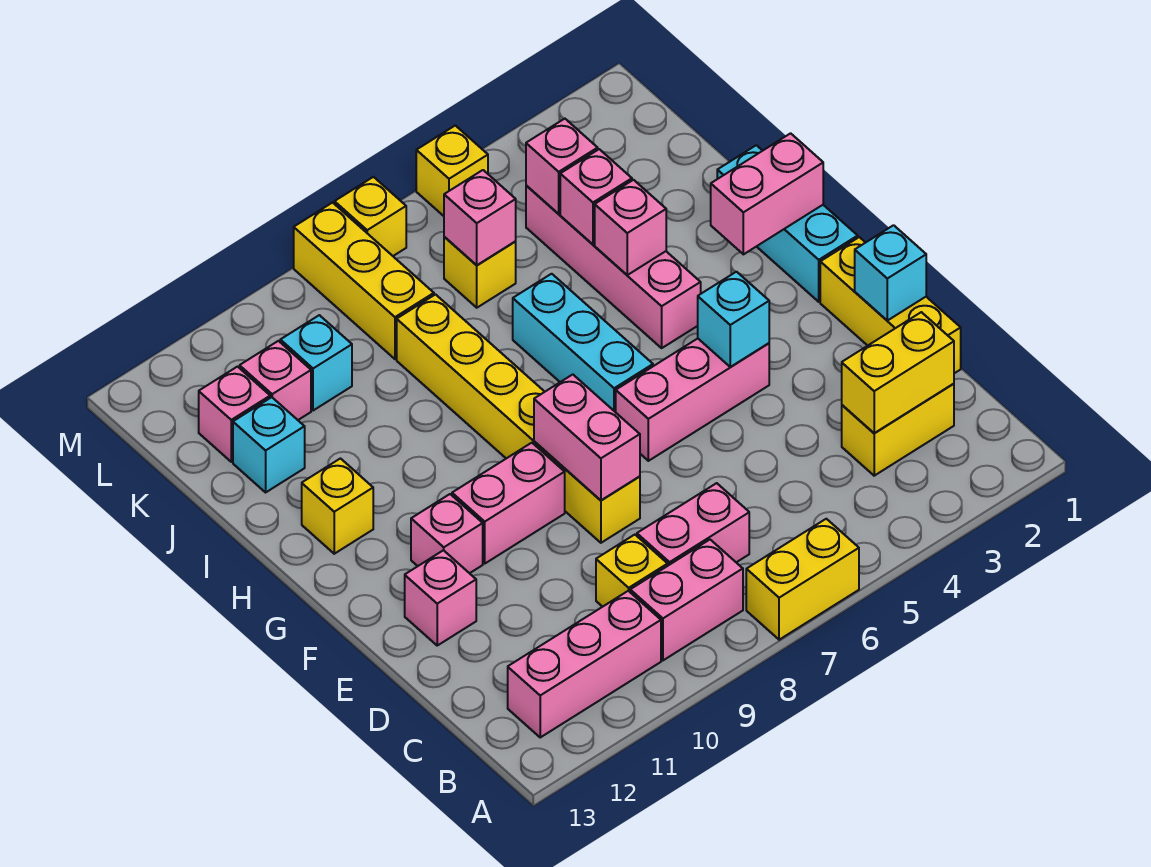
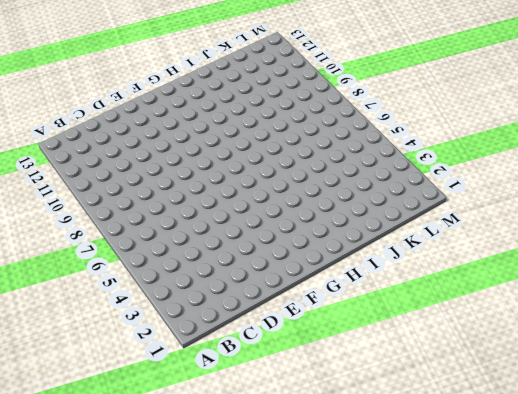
none -> yellow 1x2 brick [746,519,859,640]
none -> pink 1x2 brick [630,540,743,660]
none -> pink 1x3 brick [508,591,661,737]
none -> yellow 1x2 brick [842,384,954,476]

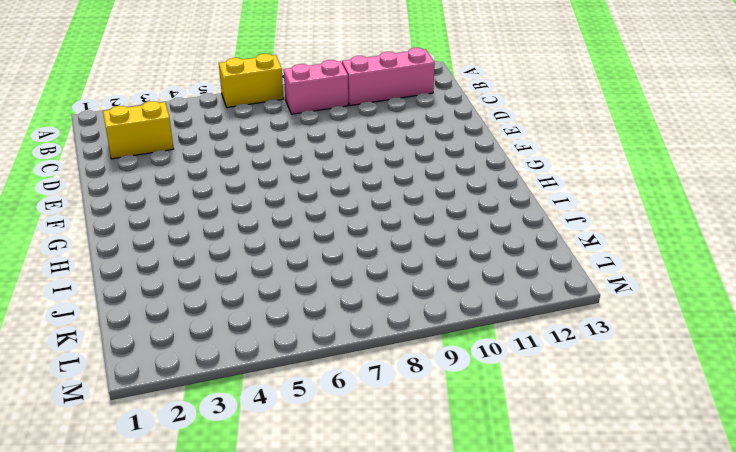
none -> pink 1x2 brick [637,483,749,565]
none -> yellow 1x1 brick [596,535,668,607]
none -> yellow 1x3 brick [820,237,961,373]
none -> yellow 1x6 brick [397,295,640,543]

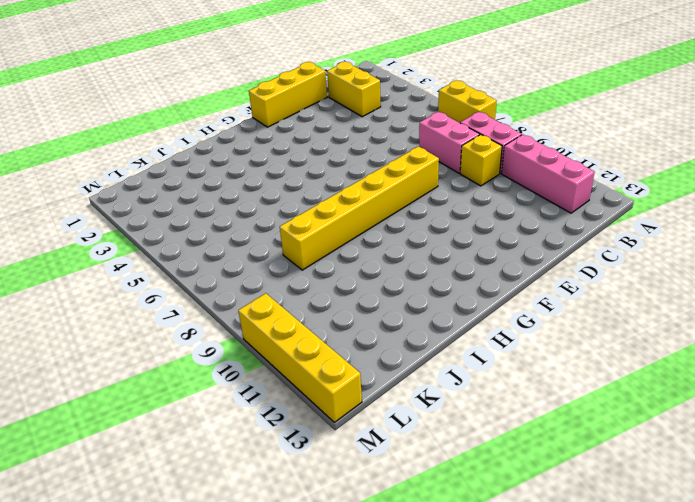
yellow 1x4 brick [238,293,362,422] -> none
none -> pink 1x1 brick [405,550,476,645]
none -> pink 1x3 brick [616,339,769,461]
none -> pink 1x2 brick [452,443,565,563]
none -> pink 1x1 brick [411,494,483,573]

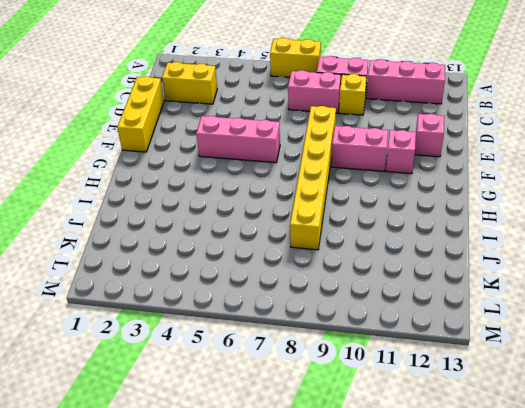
none -> cyan 1x3 brick [717,145,858,302]
none -> cyan 1x3 brick [513,274,653,412]
none -> pink 1x4 brick [526,185,701,348]
none -> yellow 1x1 brick [302,459,373,554]

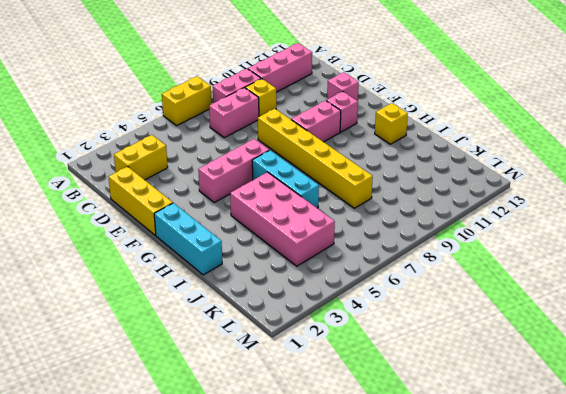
pink 2x4 brick [230,172,335,266] -> pink 1x4 brick [526,185,701,348]
none -> cyan 1x1 brick [233,397,305,492]
none -> yellow 1x1 brick [444,237,516,308]
none -> yellow 1x3 brick [294,203,434,359]
none -> cyan 1x1 brick [280,315,352,411]

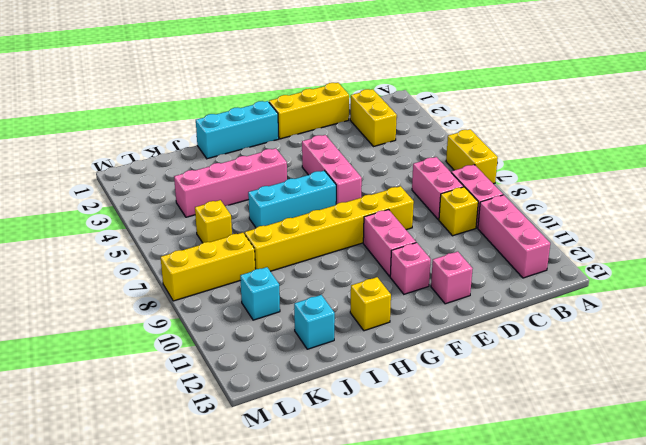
none -> pink 1x1 brick [240,341,311,420]
none -> pink 1x1 brick [199,367,270,462]
none -> yellow 1x1 brick [416,125,488,216]
none -> yellow 1x1 brick [335,177,406,256]

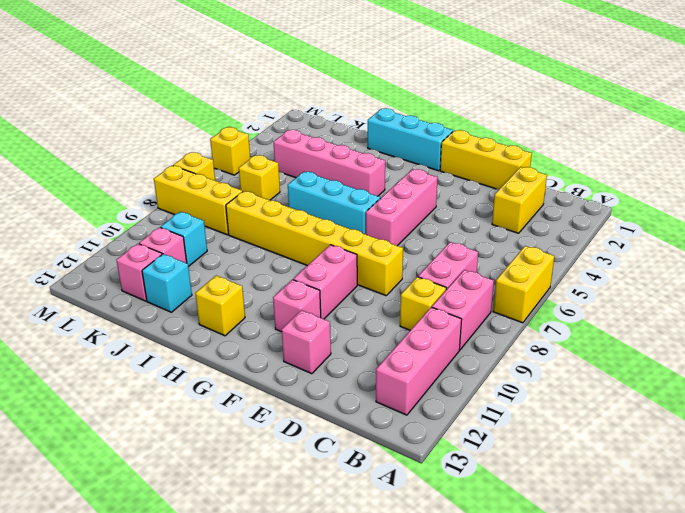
none -> yellow 1x2 brick [842,312,954,433]
none -> cyan 1x1 brick [855,225,926,321]
none -> pink 1x2 brick [534,375,640,500]
none -> cyan 1x1 brick [698,272,769,367]

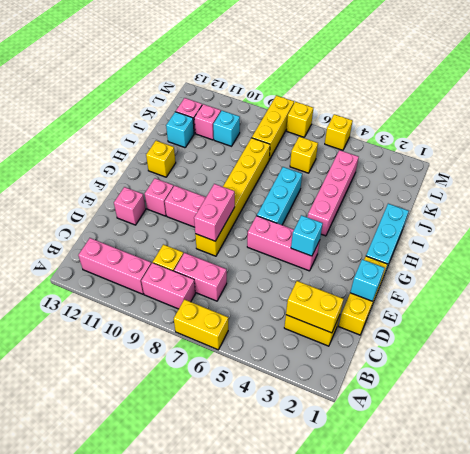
none -> pink 1x2 brick [711,133,823,254]
none -> pink 1x1 brick [595,180,666,275]
none -> pink 1x1 brick [560,149,632,244]
none -> pink 1x1 brick [526,119,598,214]

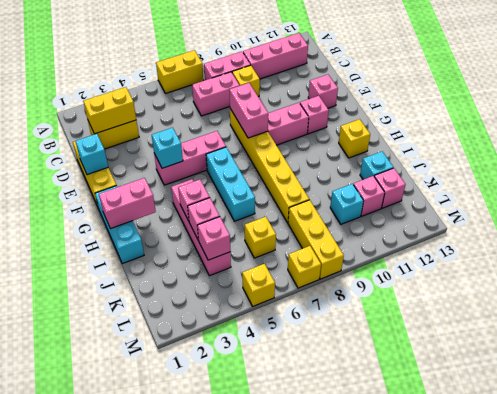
none -> pink 1x1 brick [444,170,516,265]

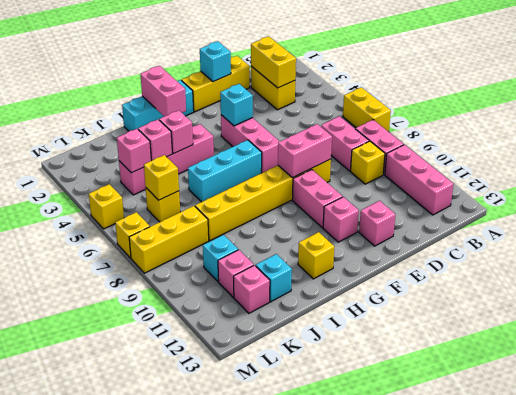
yellow 1x1 brick [144,155,179,200] -> pink 1x1 brick [444,170,516,265]

